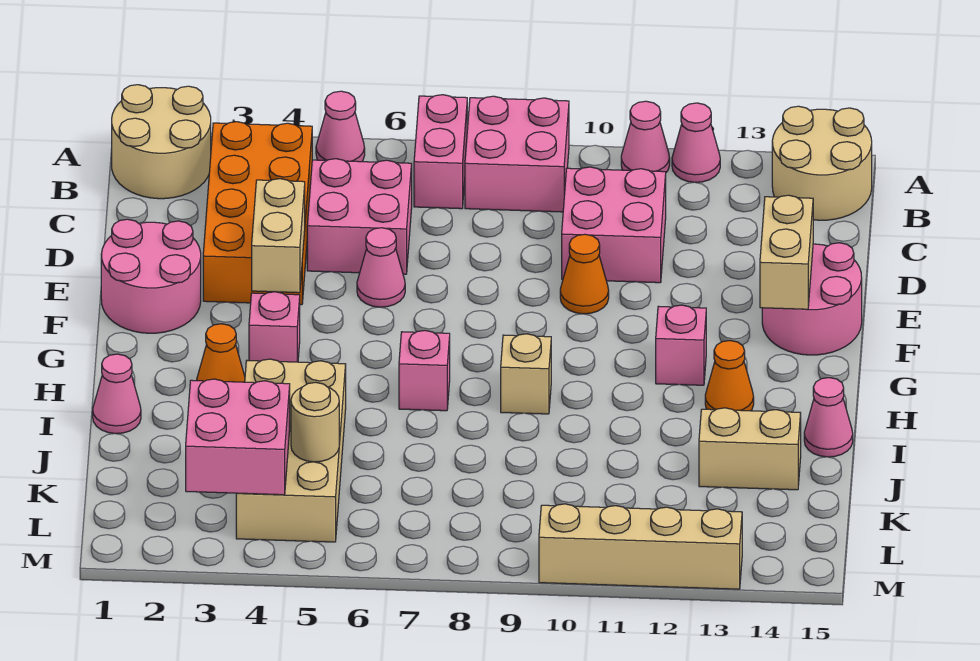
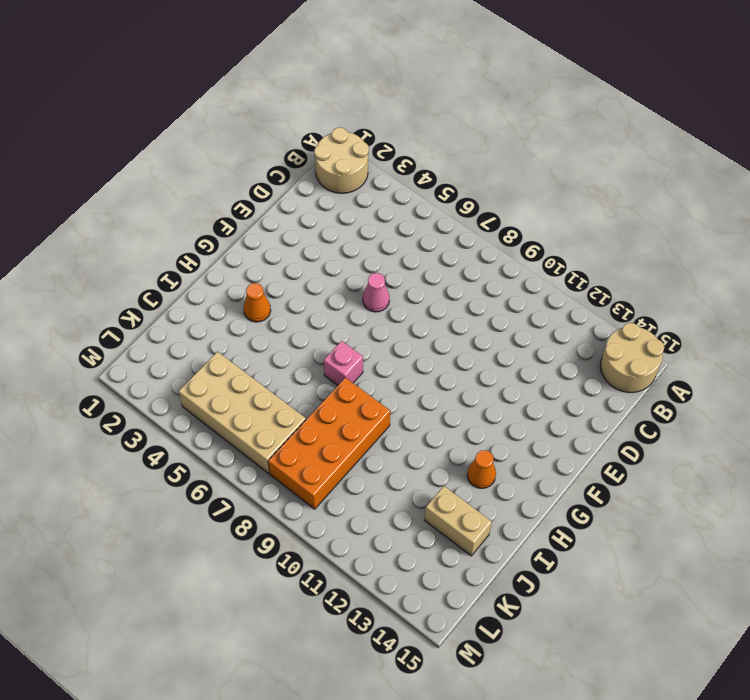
orange 2x4 brick [268,378,390,509] -> orange 2x4 brick moved to [203,122,312,305]
tan 2x4 brick [179,352,306,474] -> tan 2x4 brick turned to [236,359,346,542]
none -> pink 1x1 cone [316,91,365,162]
none -> pink 1x2 brick [414,95,467,209]
none -> pink 2x2 brick [465,96,569,212]

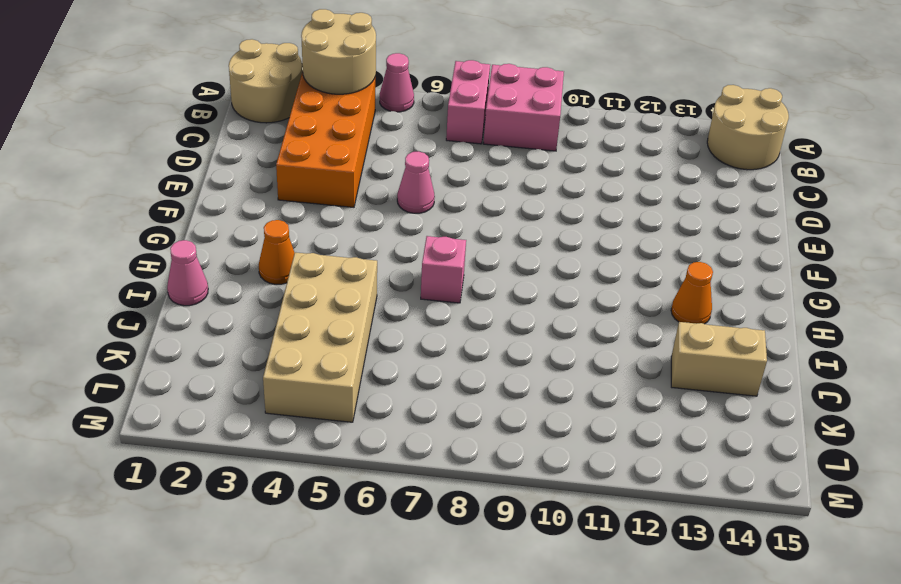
tan 2x2 round brick [301,9,376,94] -> none
none -> pink 1x1 cone [621,101,670,172]
none -> pink 1x1 cone [672,103,720,182]
none -> pink 2x2 brick [307,159,412,274]

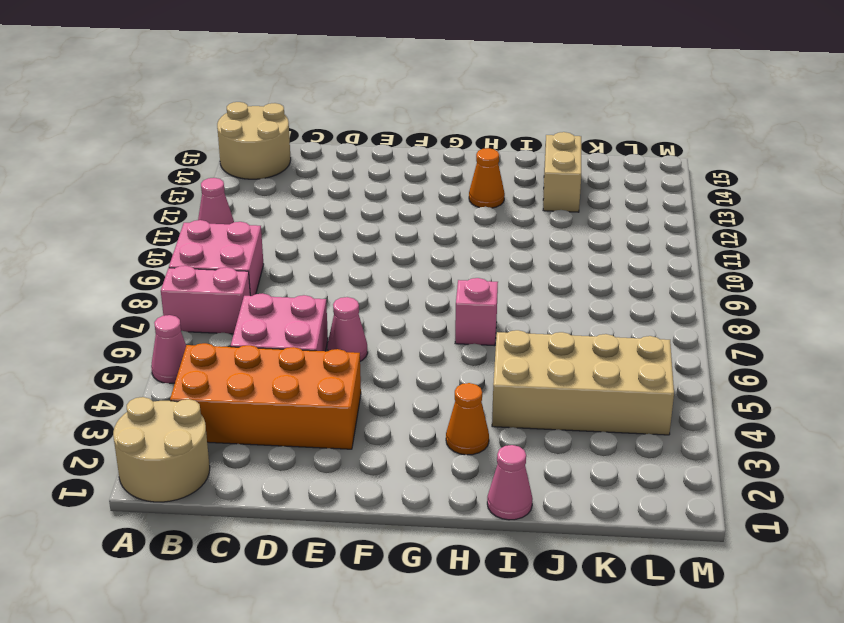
none -> pink 1x1 cone [672,103,720,182]
none -> pink 2x2 brick [562,167,666,283]
none -> pink 2x2 round brick [101,219,201,333]

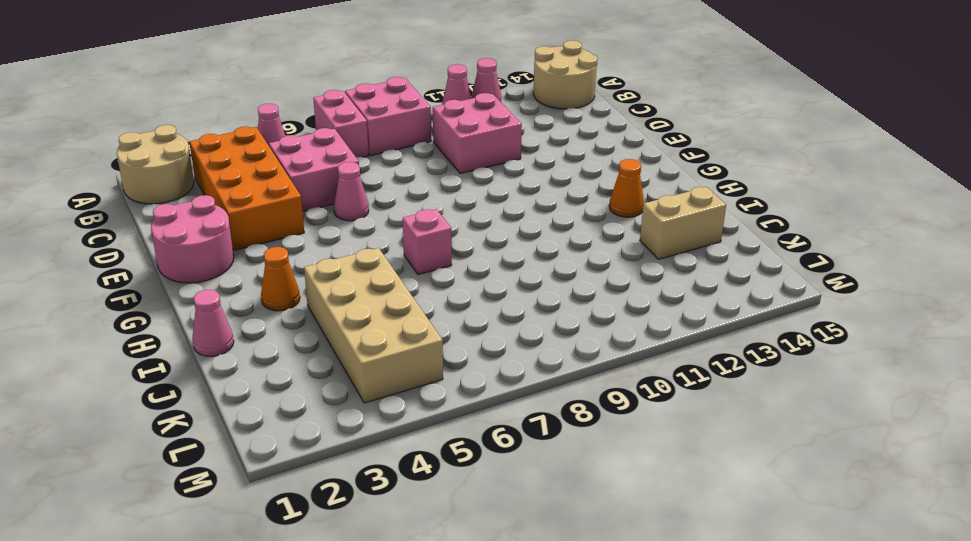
none -> orange 1x1 cone [560,234,609,314]
none -> pink 2x2 round brick [762,243,862,355]
none -> pink 1x1 brick [249,292,300,362]

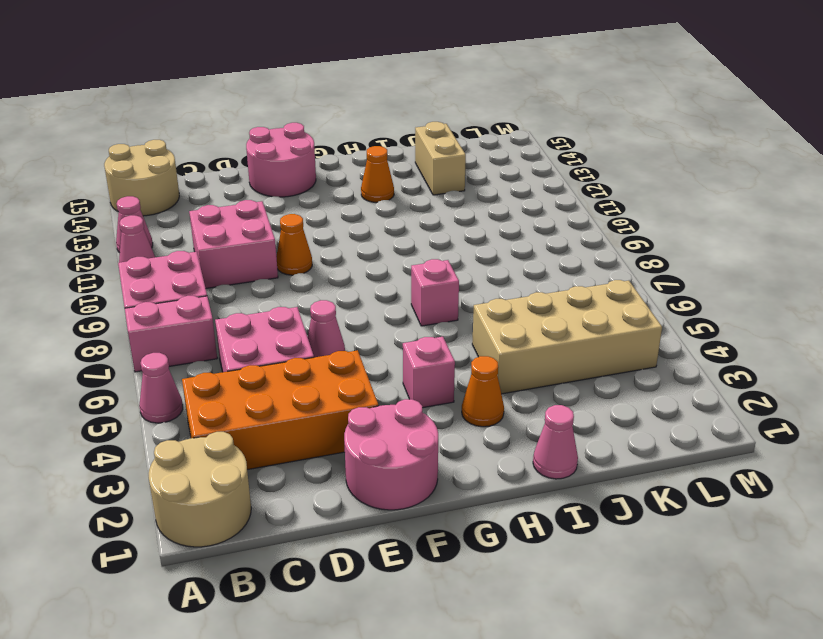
none -> pink 1x1 brick [656,305,706,385]
none -> tan 1x1 brick [501,334,551,414]
none -> pink 1x1 cone [804,378,853,457]

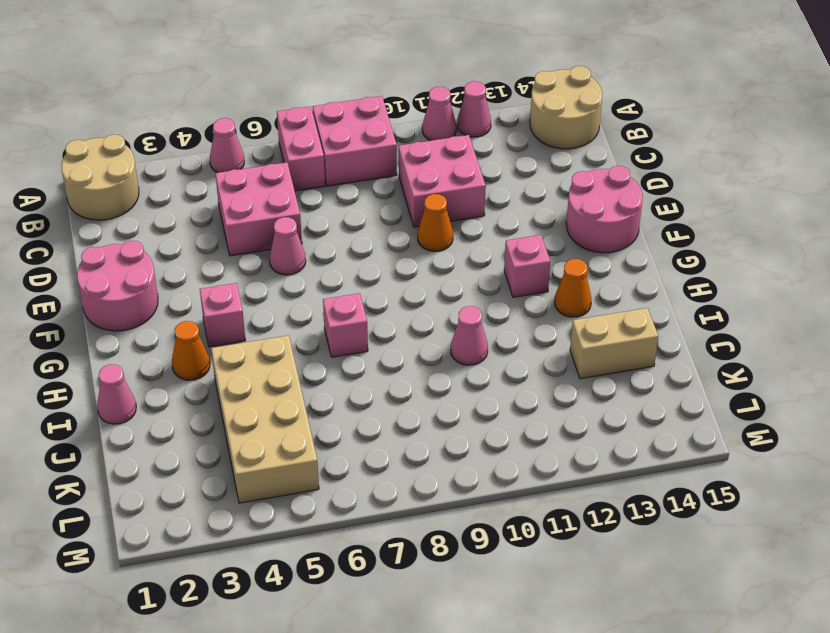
pink 1x1 cone [451,306,488,365] -> pink 1x1 cone moved to [804,378,853,457]
none -> orange 2x4 brick [203,122,312,305]
none -> tan 1x1 brick [501,334,551,414]
none -> tan 1x4 brick [539,504,742,589]

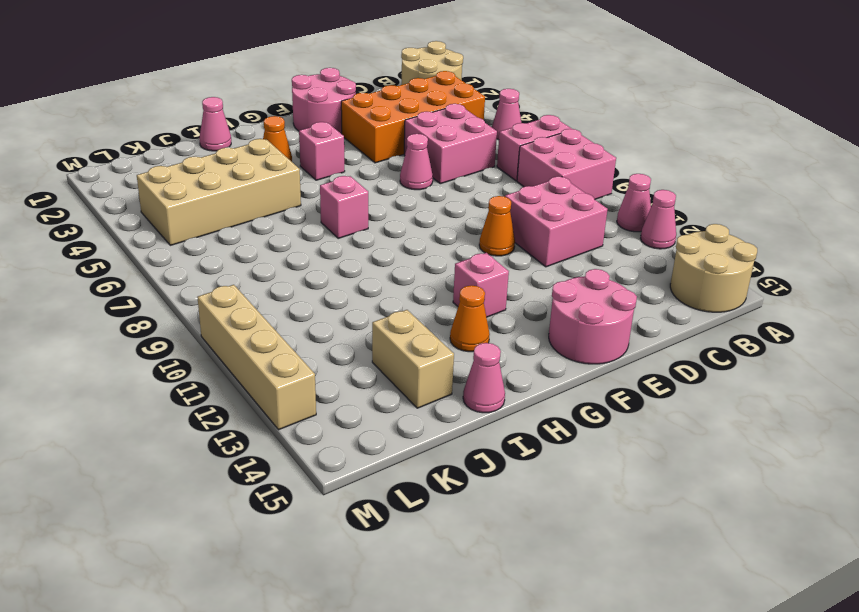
none -> tan 1x1 brick [501,334,551,414]
none -> tan 1x2 brick [252,179,305,293]
none -> tan 1x2 brick [760,195,813,309]

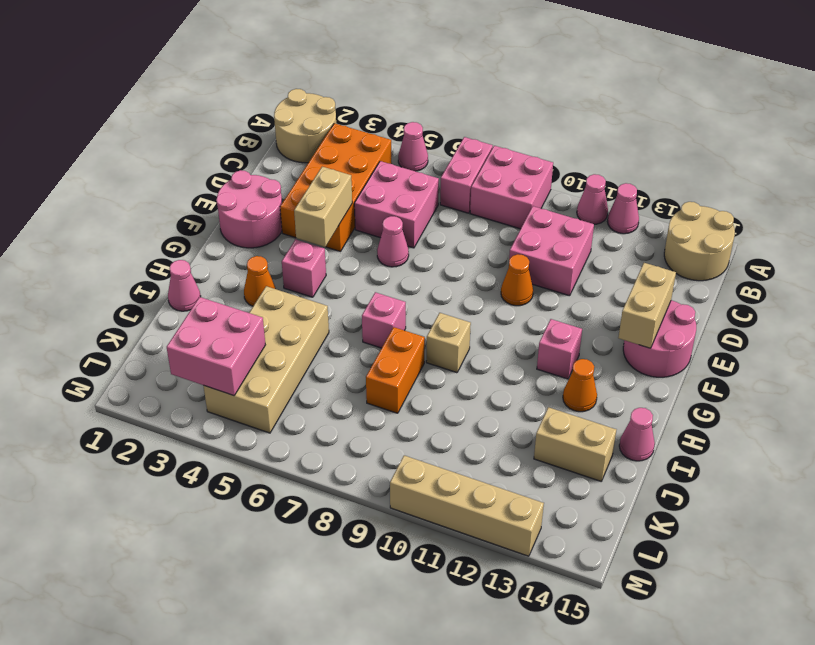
orange 1x2 brick [366,327,425,413] -> none
none -> tan 1x1 round brick [291,382,339,462]

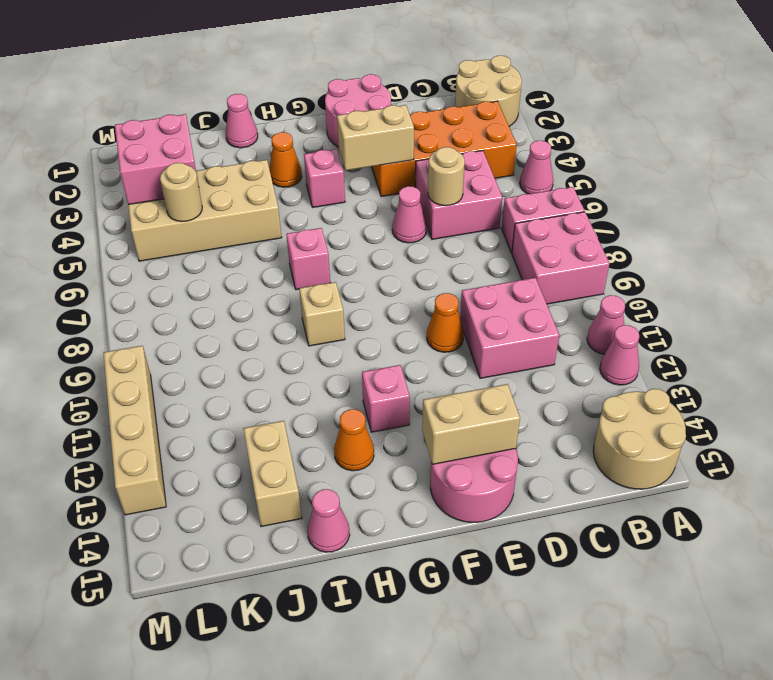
tan 1x1 round brick [428,147,465,206] -> none

